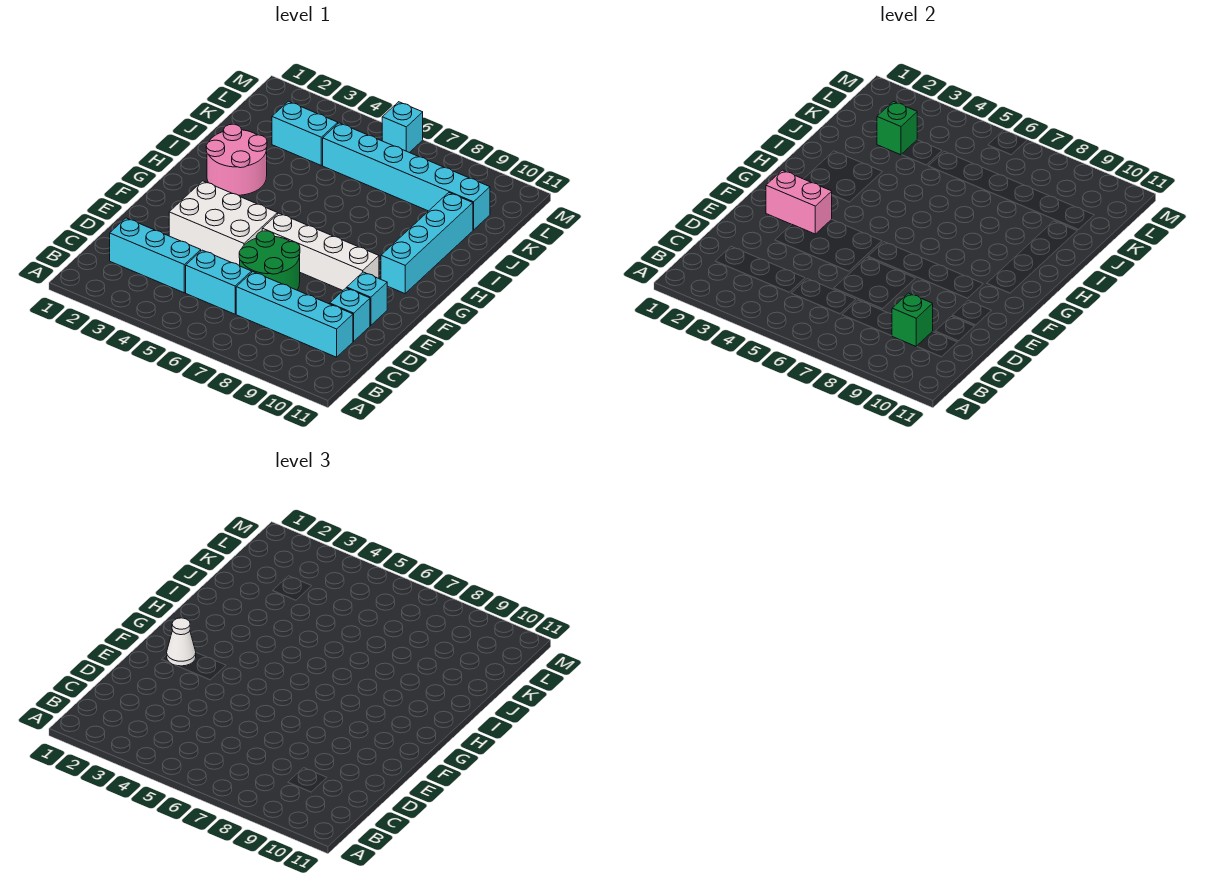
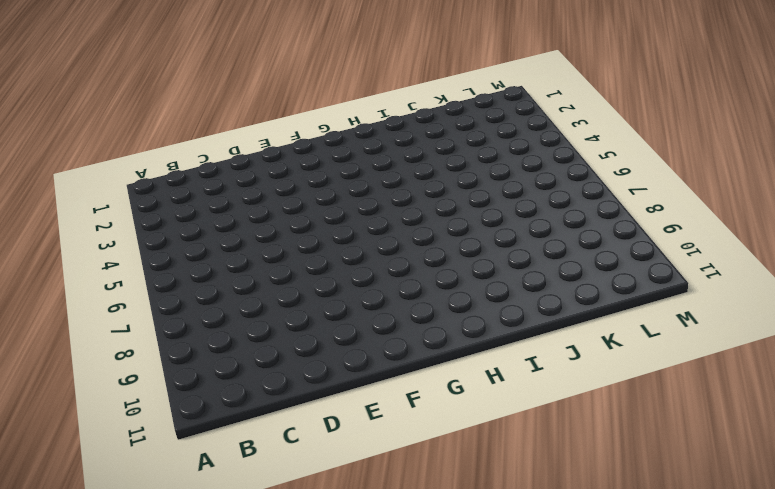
none -> cyan 1x3 brick [110,218,201,293]
none -> cyan 1x2 brick [186,250,252,314]
none -> cyan 1x4 brick [236,272,353,357]

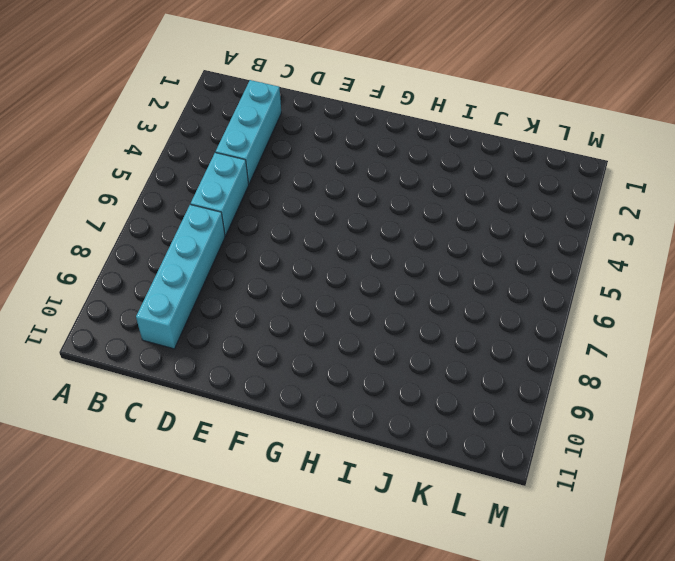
none -> green 2x2 round brick [239,231,300,290]
none -> cyan 1x1 brick [330,288,370,341]
none -> white 2x3 brick [169,181,278,266]

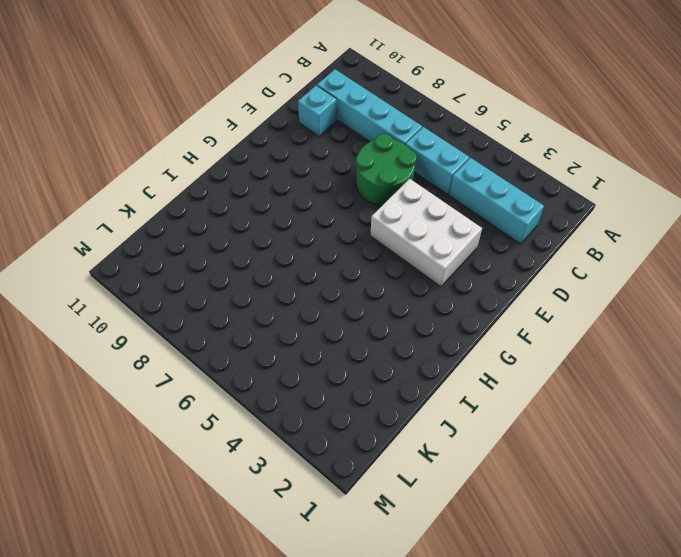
none -> cyan 1x1 brick [347,272,387,325]
none -> white 1x4 brick [262,213,379,290]
none -> cyan 1x4 brick [381,193,473,294]

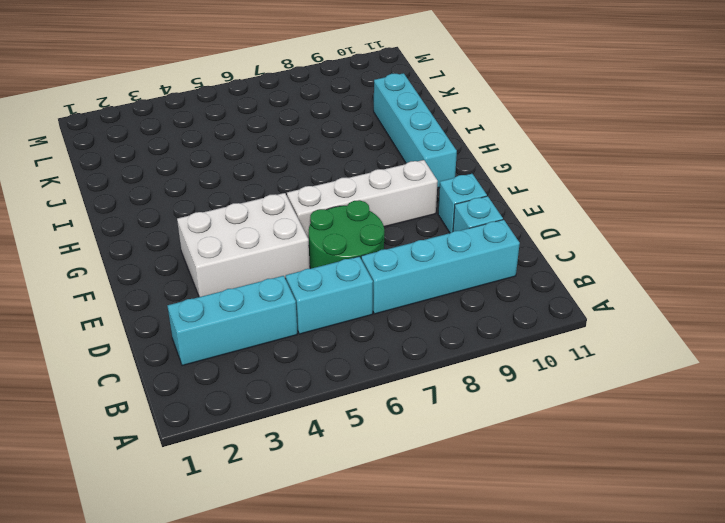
none -> pink 2x2 round brick [206,124,267,195]
none -> cyan 1x2 brick [272,101,338,165]
none -> cyan 1x6 brick [323,123,490,230]

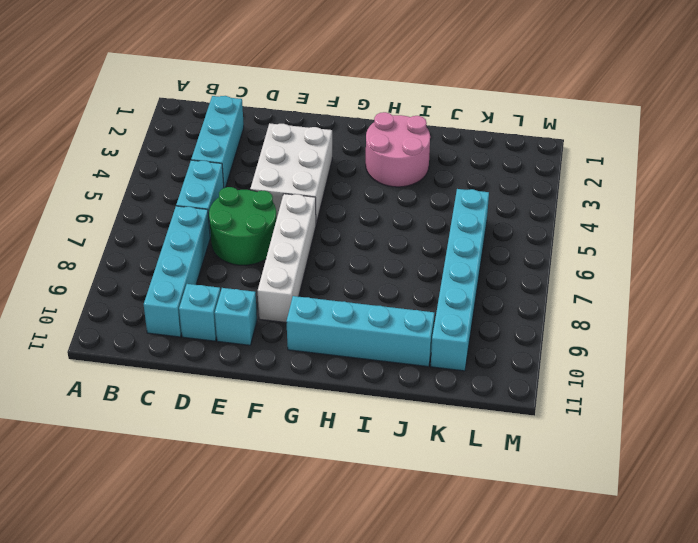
none -> cyan 1x2 brick [272,101,338,165]
none -> cyan 1x1 brick [382,102,423,153]
none -> green 1x1 brick [892,293,933,346]

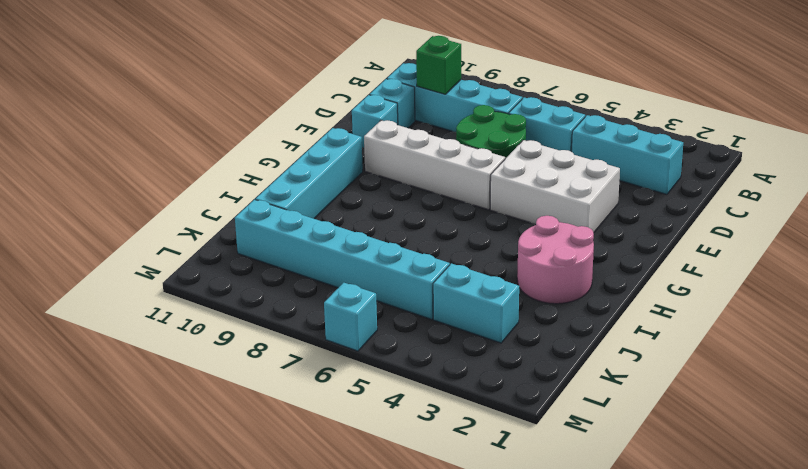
none -> pink 1x2 brick [766,170,832,234]
none -> green 1x1 brick [877,101,917,155]
none -> white 1x1 cone [167,618,196,666]

